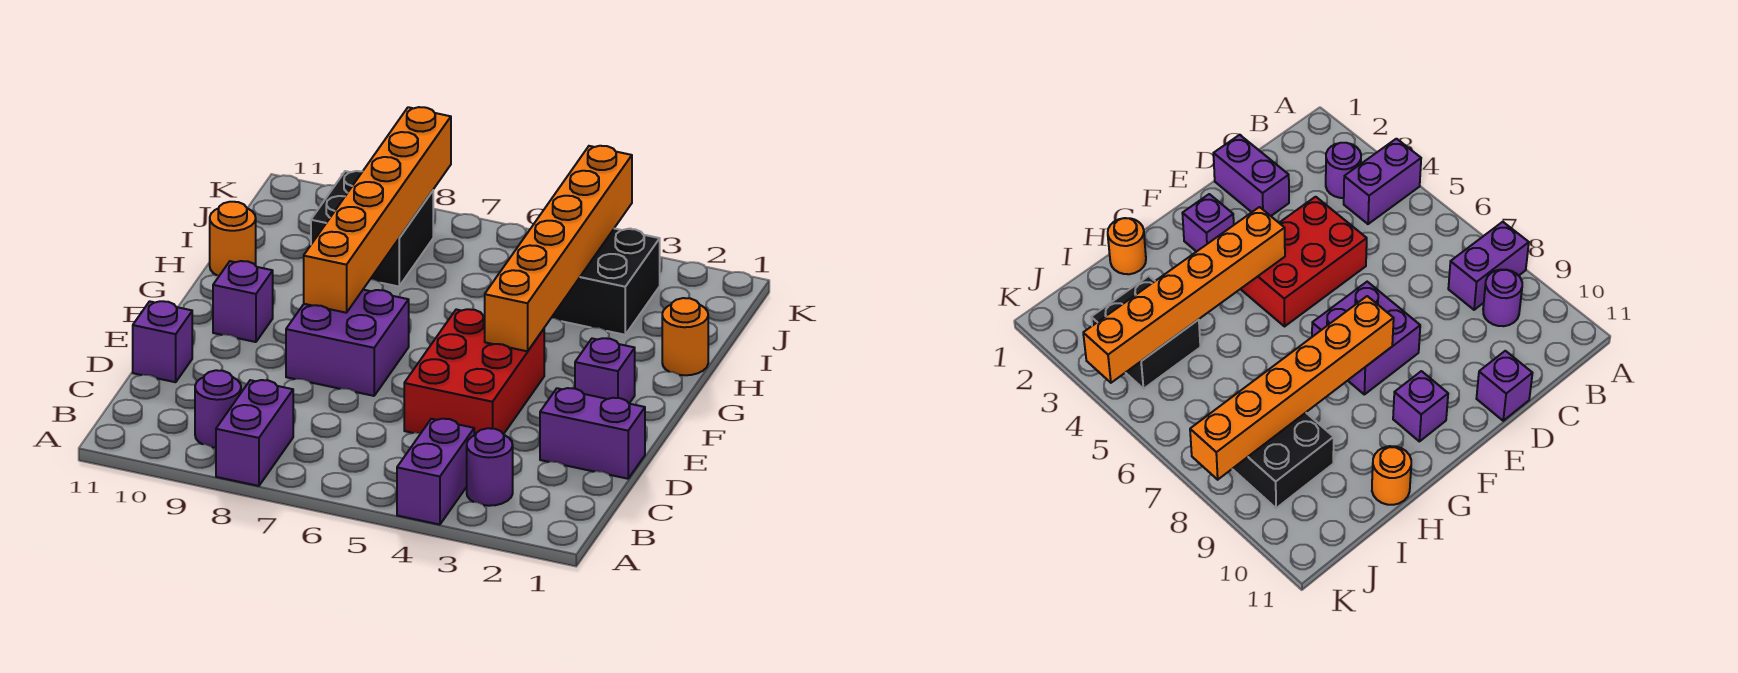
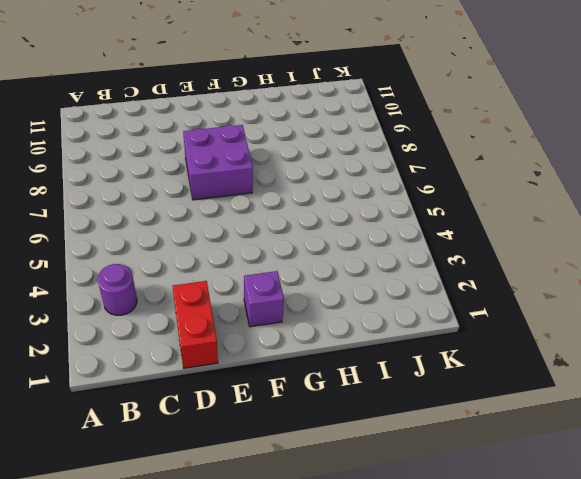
red 1x2 brick [172,281,218,368] -> purple 1x2 brick [540,388,645,479]
none -> purple 1x2 brick [397,419,474,525]
none -> purple 1x2 brick [216,380,293,486]
none -> purple 1x1 round brick [195,370,241,448]

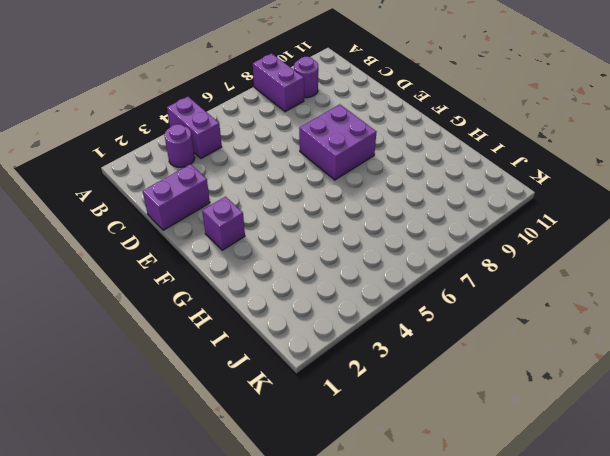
none -> red 2x3 brick [404,309,544,435]
none -> purple 1x1 brick [133,301,192,382]
none -> purple 1x1 brick [213,261,273,342]

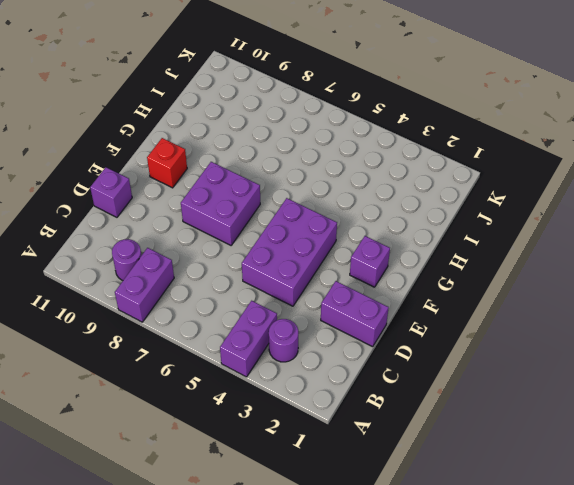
purple 2x3 brick [242,198,337,306] -> red 2x3 brick [404,309,544,435]
red 1x1 brick [147,138,187,188] -> purple 1x1 brick [213,261,273,342]
none -> orange 1x1 round brick [662,298,708,375]
none -> orange 1x1 round brick [210,202,256,275]
none -> black 2x2 brick [552,229,660,335]

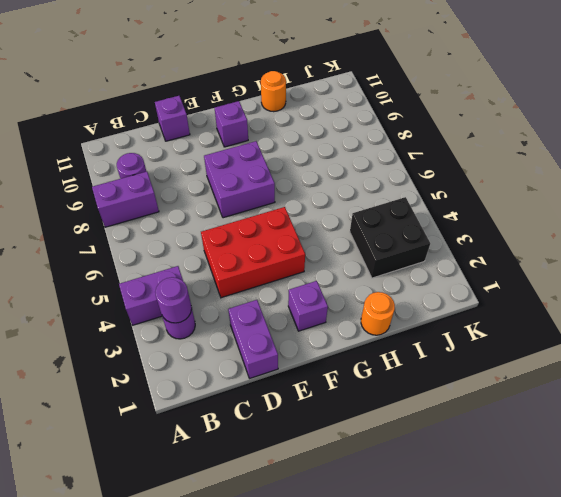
purple 1x1 round brick [155,277,192,323] -> none
none -> black 2x2 brick [311,171,433,287]
none -> orange 1x6 brick [485,146,632,351]
none -> orange 1x6 brick [304,107,451,313]

